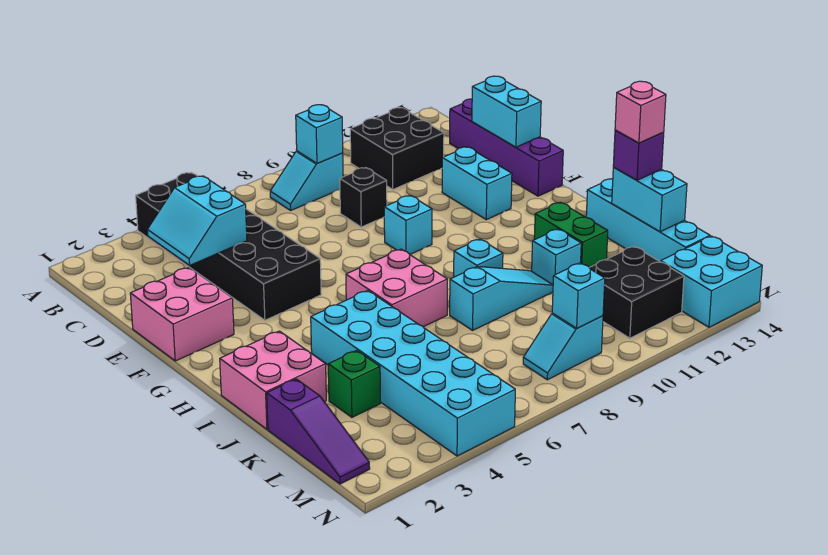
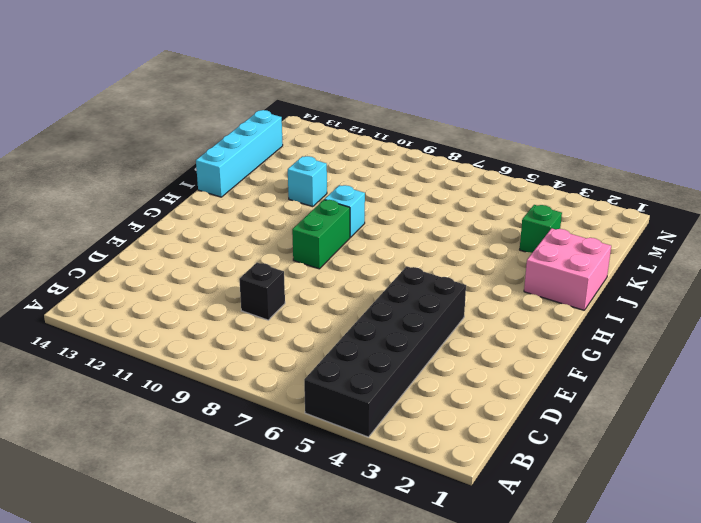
green 1x2 brick [292,200,350,269] -> green 1x2 brick moved to [534,202,608,267]
none -> cyan 1x2 slope [270,151,343,210]
none -> black 2x2 brick [350,108,444,189]
none -> purple 1x4 brick [450,99,563,196]

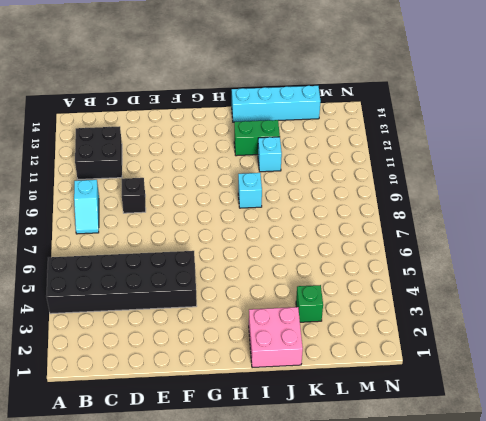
none -> purple 1x4 brick [450,99,563,196]
none -> pink 2x2 brick [130,267,234,361]
none -> cyan 1x2 brick [442,147,512,220]

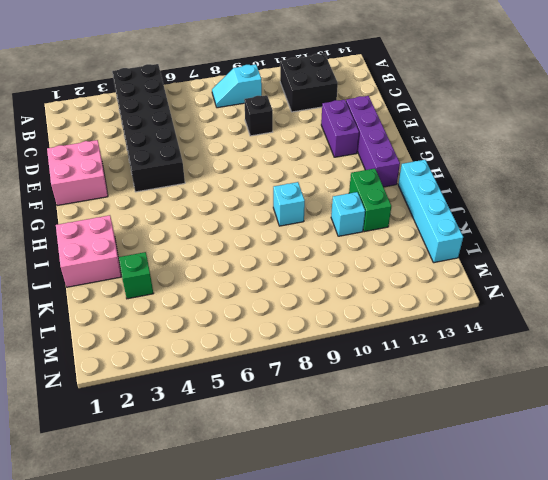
purple 1x2 brick [321,100,359,157] -> cyan 1x2 brick [442,147,512,220]
purple 1x4 brick [346,96,400,187] -> purple 1x4 brick moved to [450,99,563,196]
none -> cyan 1x1 brick [384,195,432,254]
none -> pink 2x2 brick [346,249,447,327]
none -> cyan 2x6 brick [311,291,515,456]

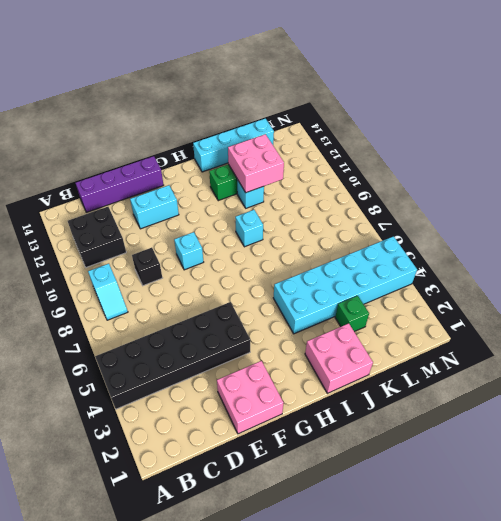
pink 2x2 brick [228,134,284,193] -> pink 2x2 brick moved to [346,249,447,327]
none -> cyan 1x3 slope [450,267,553,330]
none -> purple 1x3 slope [267,379,370,484]
none -> black 2x2 brick [589,246,684,338]

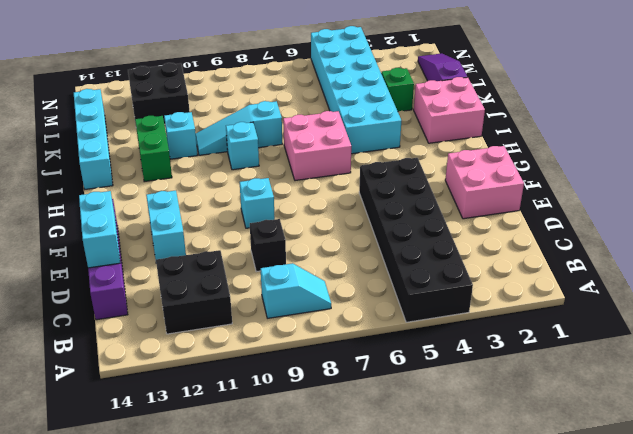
none -> cyan 1x2 slope [523,313,603,380]
none -> cyan 2x2 brick [661,236,762,327]
none -> cyan 1x1 brick [296,105,343,164]

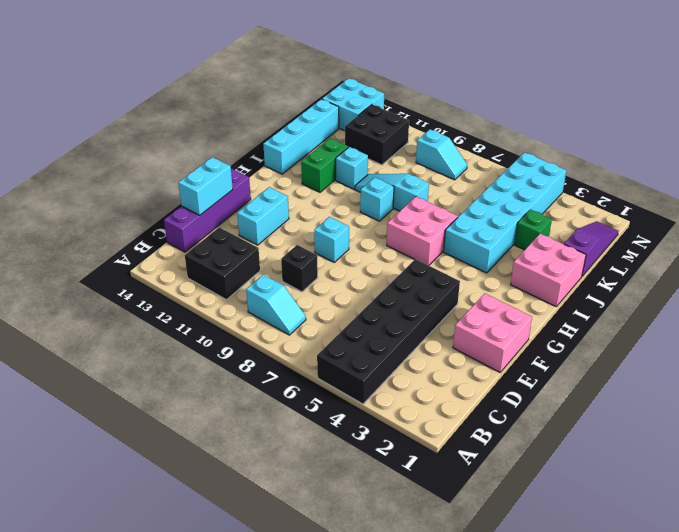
none -> cyan 1x1 brick [296,105,343,164]
none -> cyan 2x2 slope [148,176,247,265]
none -> cyan 1x2 brick [612,168,687,232]

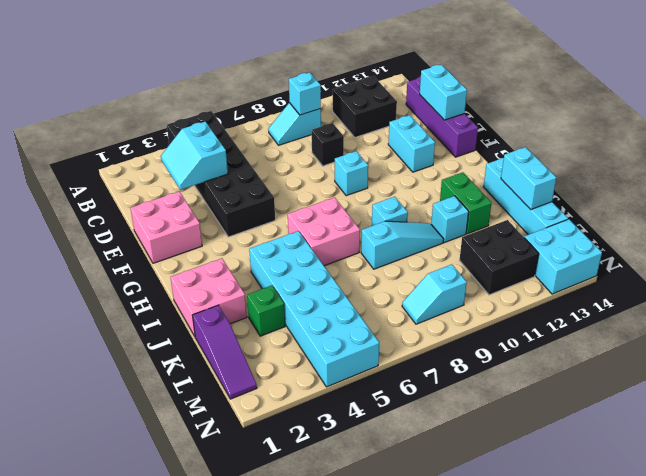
none -> cyan 1x1 brick [552,263,605,328]
none -> purple 1x1 brick [613,130,664,180]
none -> pink 1x1 brick [615,81,666,143]

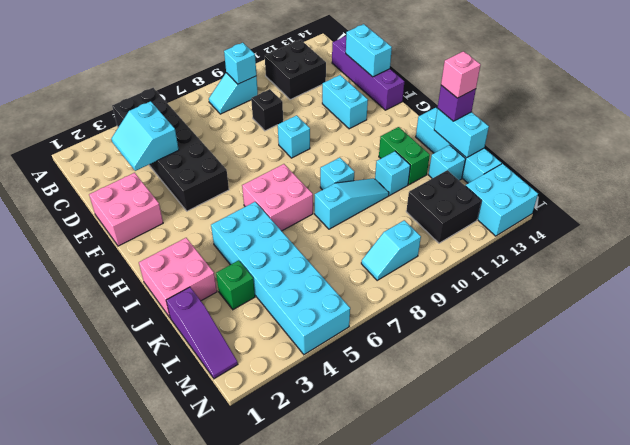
cyan 1x1 brick [429,145,465,180] -> cyan 1x1 brick moved to [552,263,605,328]

